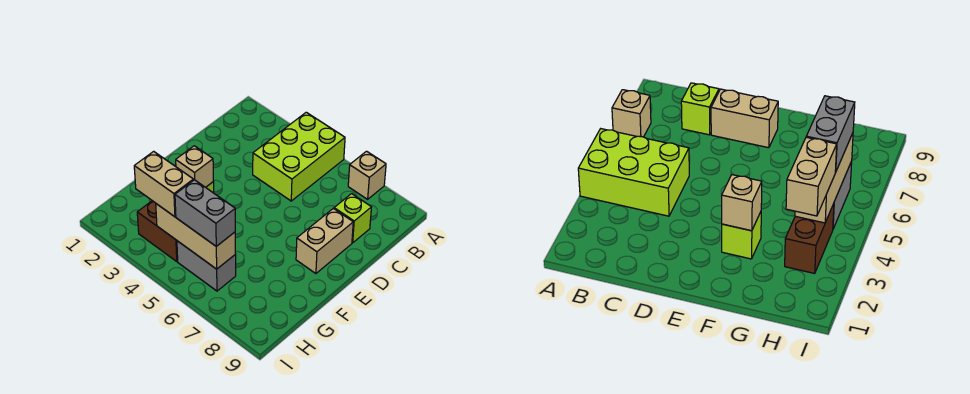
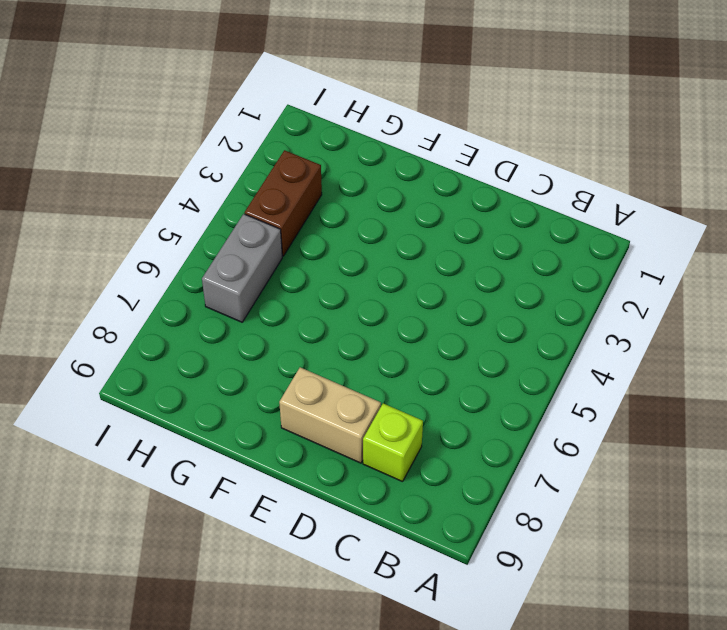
none -> lime 2x3 brick [253,112,345,201]
none -> tan 1x1 brick [348,151,386,199]

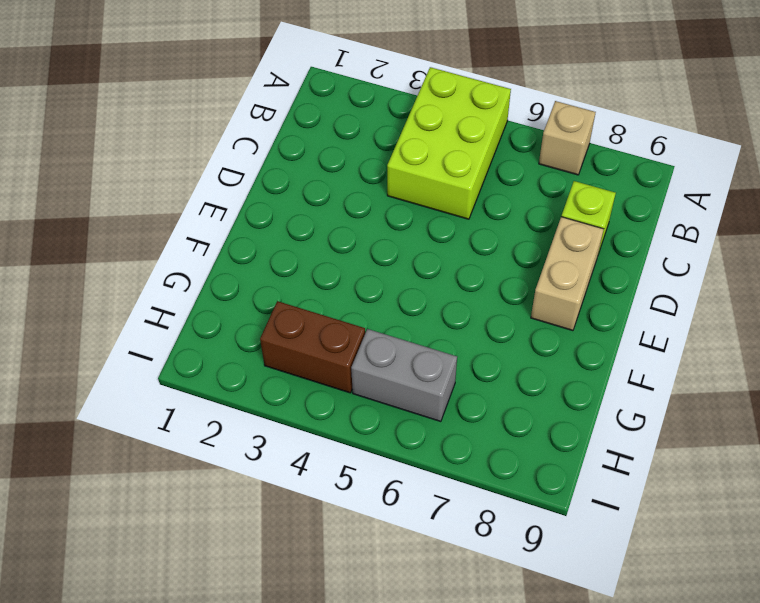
none -> lime 1x1 brick [722,212,761,259]
none -> tan 1x1 brick [176,146,214,187]

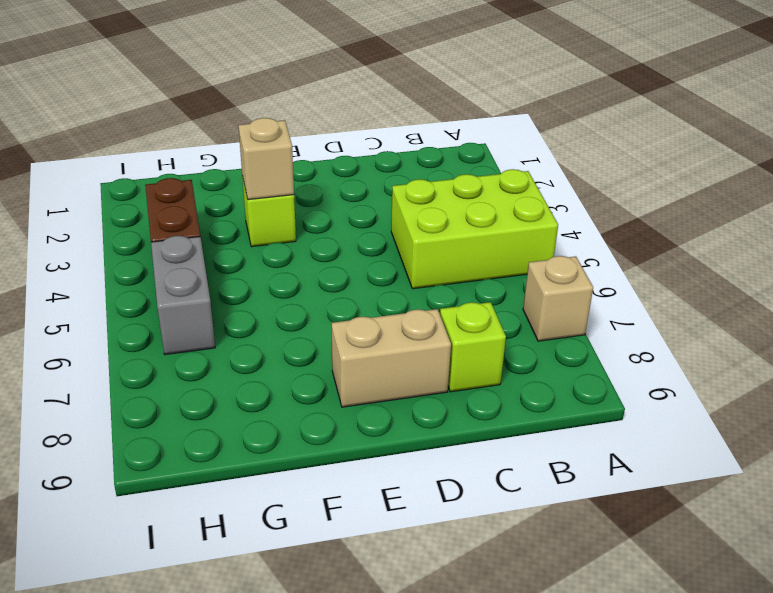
none -> tan 1x3 brick [156,204,236,269]
none -> tan 1x2 brick [134,151,193,217]

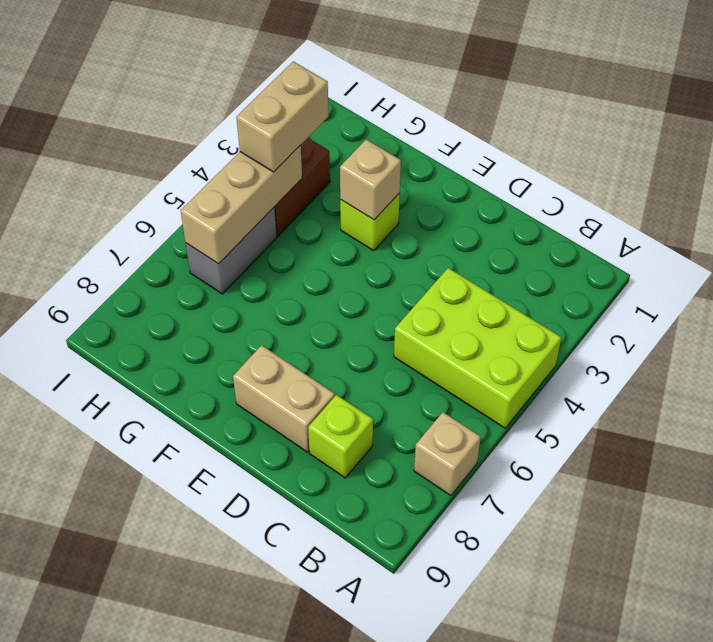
none -> grey 1x2 brick [175,180,235,246]

